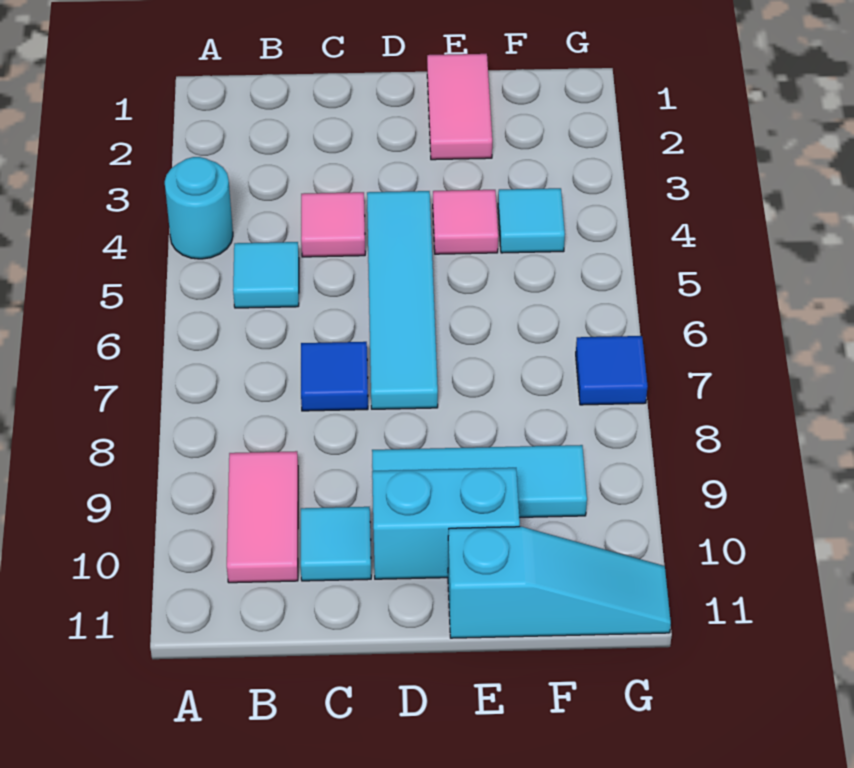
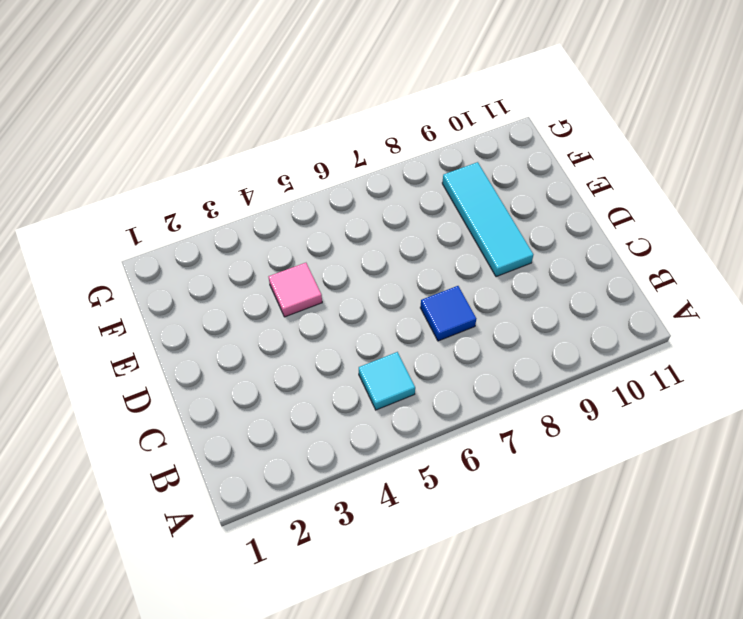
none -> cyan 1x1 round brick [165,157,233,259]
none -> pink 1x2 tile [227,451,298,583]
none -> pink 1x1 tile [301,192,365,257]

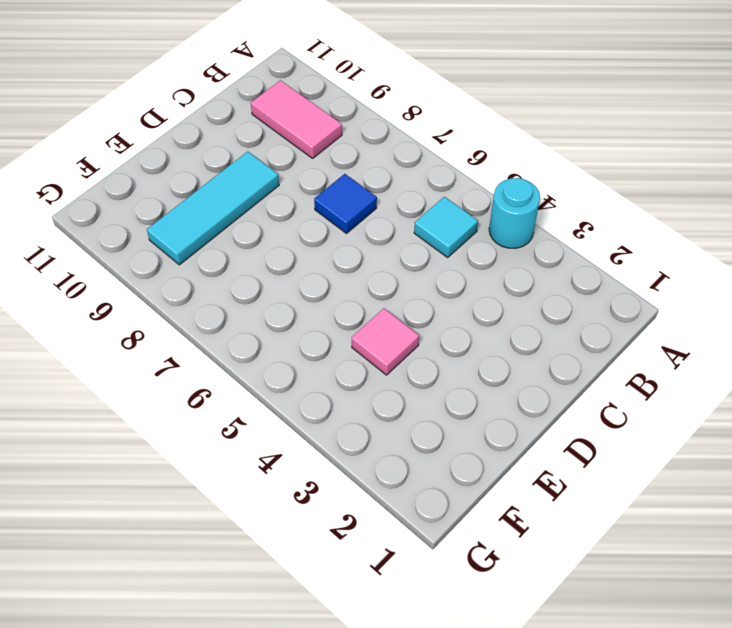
none -> pink 1x1 tile [301,192,365,257]
none -> cyan 1x1 tile [301,507,371,581]
none -> cyan 1x4 tile [367,191,438,409]

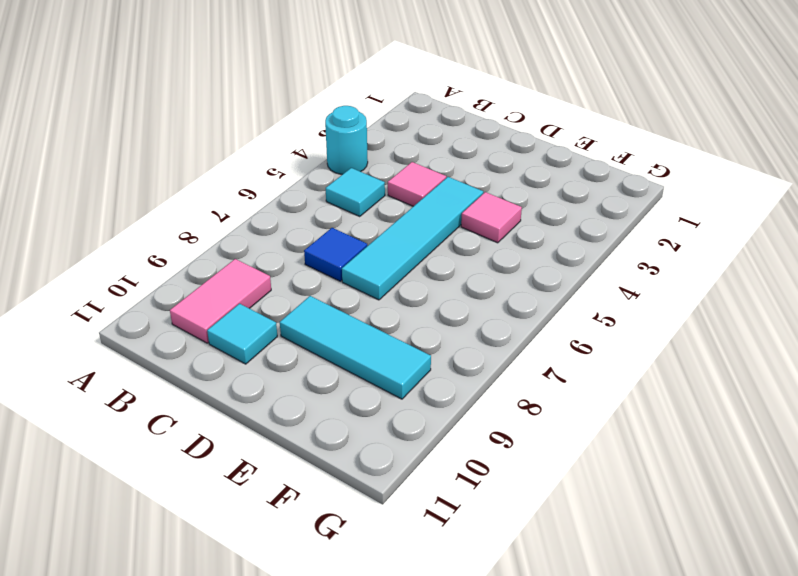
none -> cyan 1x2 brick [372,468,520,579]
none -> pink 1x2 tile [427,54,492,160]
none -> cyan 1x3 slope [448,527,671,638]

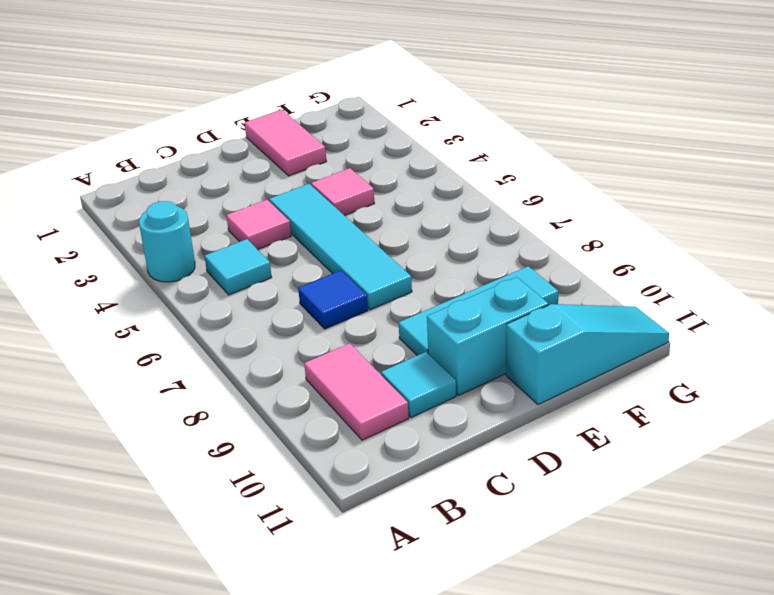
none -> cyan 1x1 tile [498,188,565,253]
none -> blue 1x1 tile [576,336,648,405]

